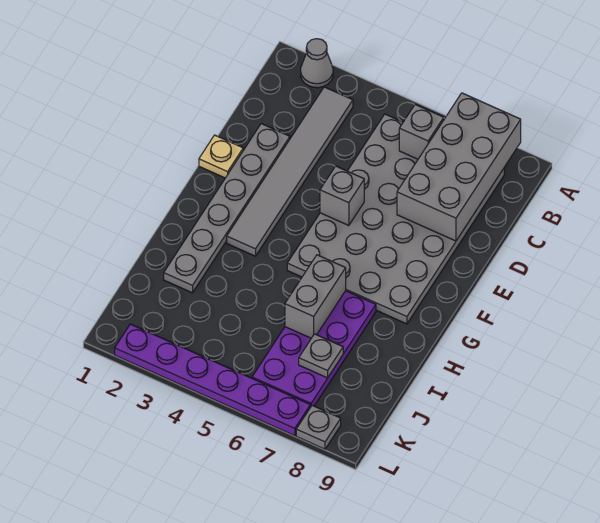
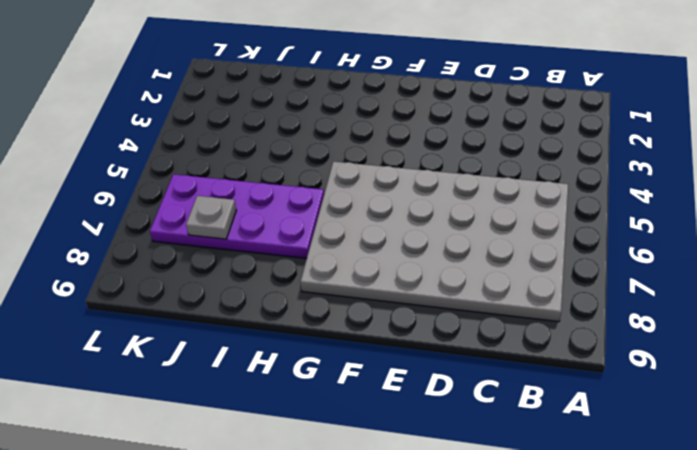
none -> grey 1x1 cone [301,39,333,88]
none -> grey 1x6 tile [227,87,353,256]
none -> grey 1x6 plate [164,124,290,293]

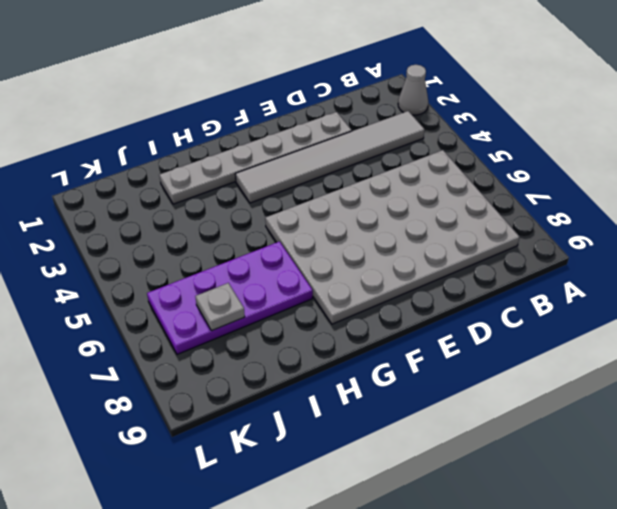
none -> tan 1x1 plate [199,135,243,178]
none -> purple 1x6 plate [115,324,310,436]
none -> grey 1x1 plate [296,405,341,449]

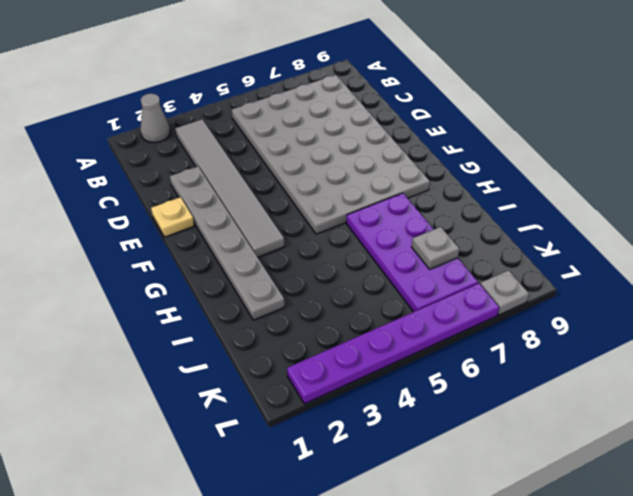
none -> grey 2x4 brick [397,93,521,241]
none -> grey 1x1 brick [399,105,444,159]
none -> grey 1x1 brick [320,166,364,226]

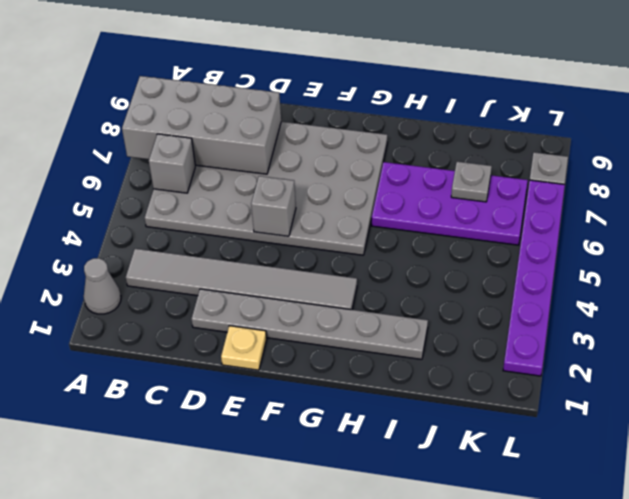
none -> grey 1x2 brick [285,255,346,338]

